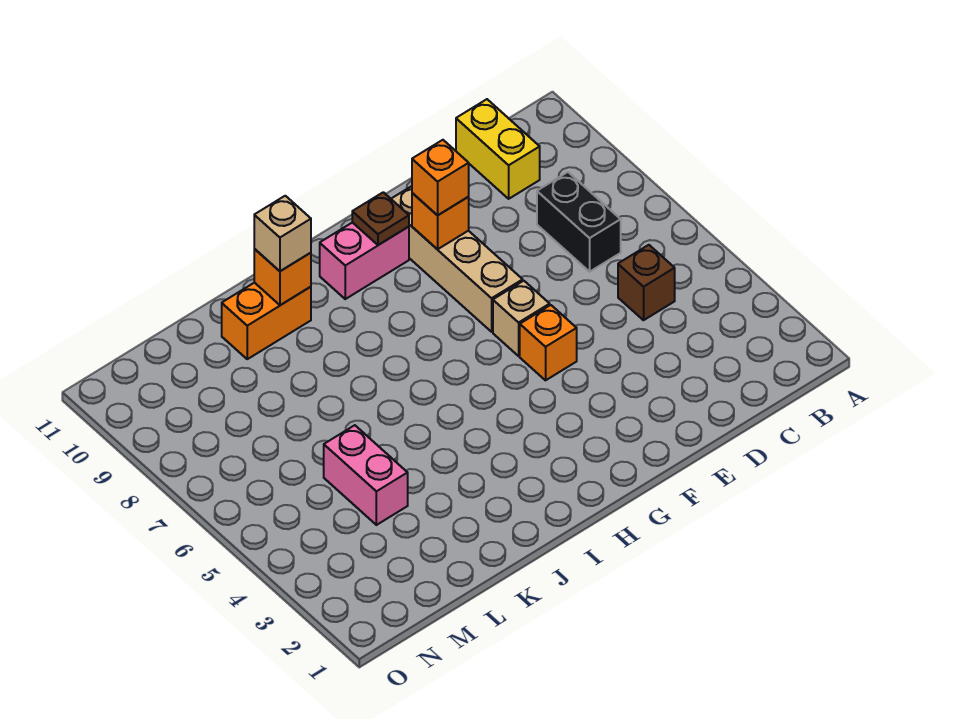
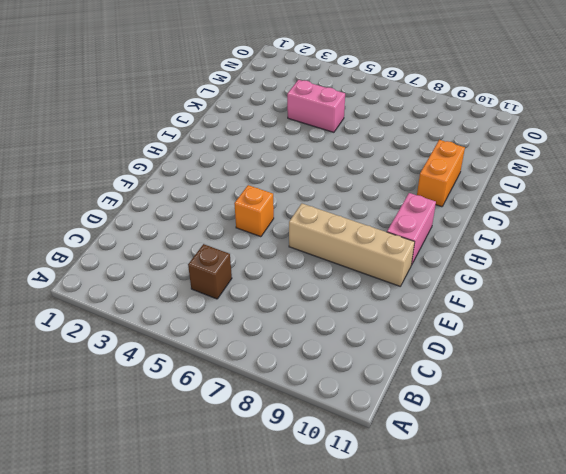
none -> black 1x2 brick [537,172,621,272]
none -> yellow 1x2 brick [456,99,540,199]
none -> tan 1x1 brick [493,281,550,356]

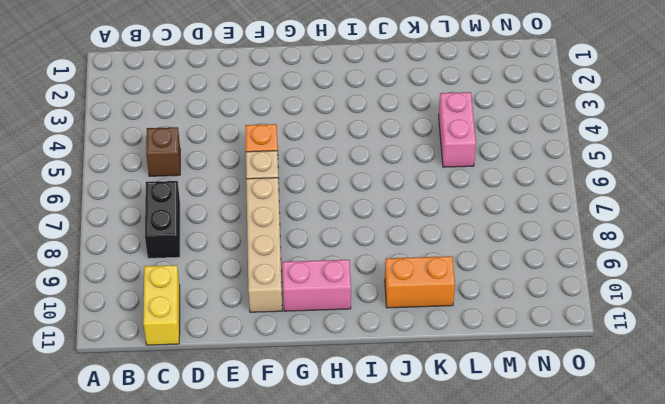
none -> orange 1x1 brick [412,193,469,249]
none -> brown 1x1 plate [352,192,409,245]
none -> orange 1x1 brick [254,249,311,305]

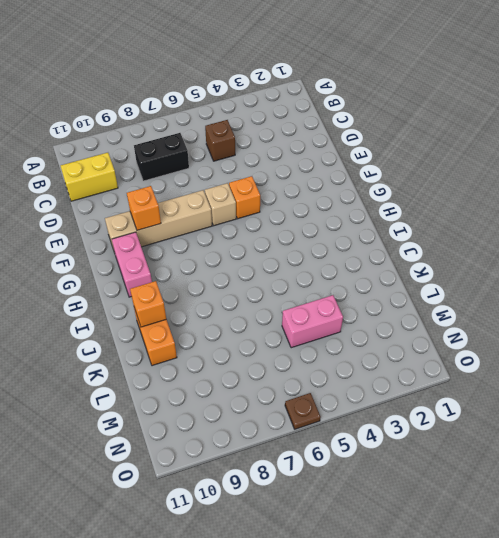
brown 1x1 plate [285,393,321,429] -> brown 1x1 plate moved to [352,192,409,245]
none -> orange 1x1 brick [412,140,469,215]
none -> tan 1x1 brick [254,196,311,271]

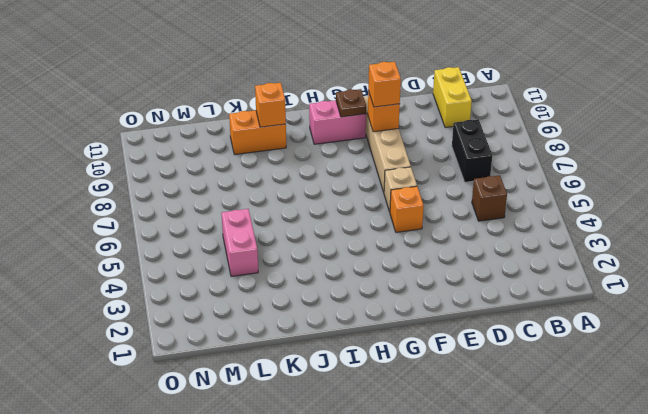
none -> tan 1x1 brick [254,196,311,271]

